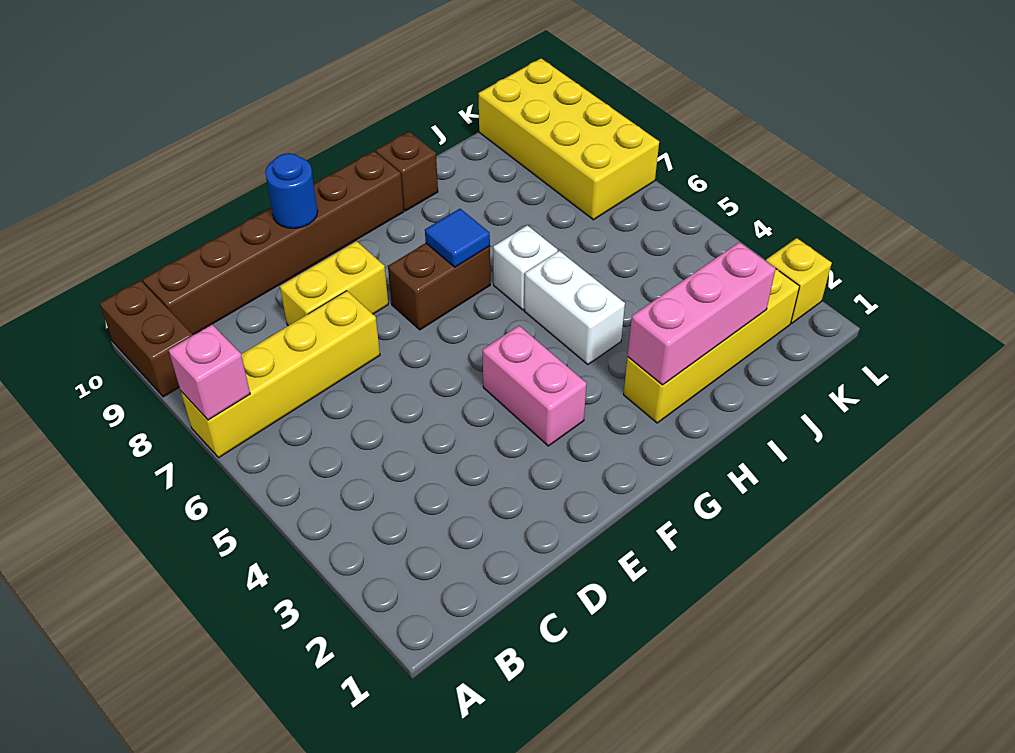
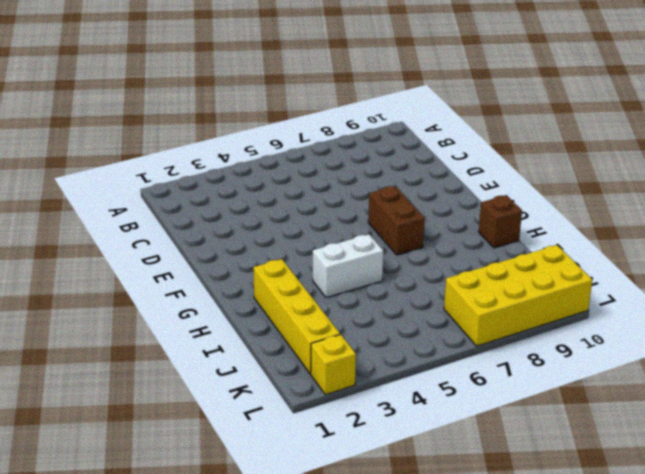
none -> yellow 1x4 brick [181,291,380,457]
none -> brown 1x2 brick [100,280,193,397]
none -> brown 1x6 brick [143,151,404,335]

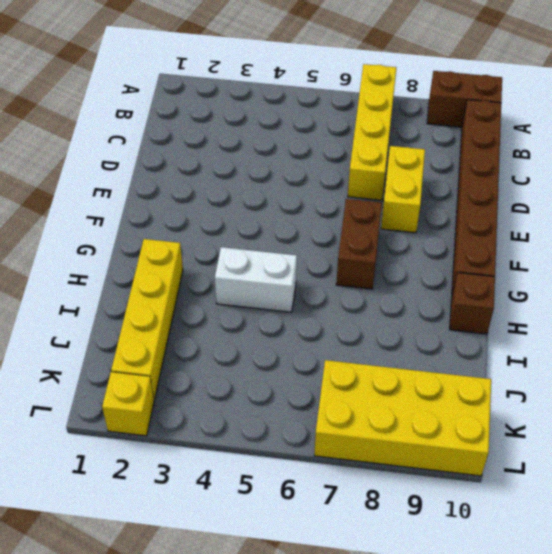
none -> pink 1x2 brick [483,326,587,446]
none -> white 1x1 brick [493,225,558,310]
none -> pink 1x1 brick [169,325,250,420]

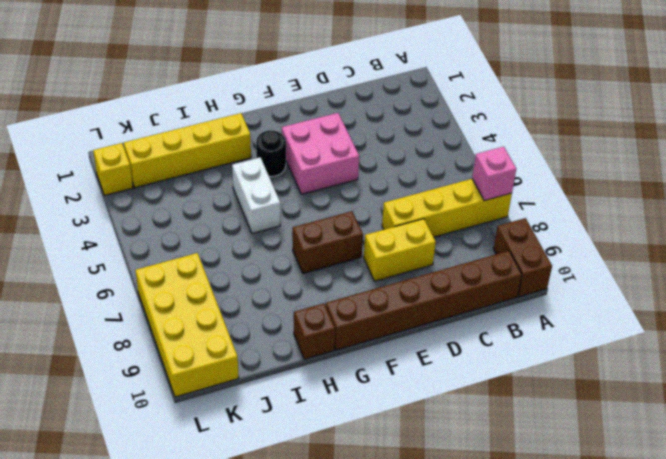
pink 2x2 brick [281,113,359,194] -> pink 1x2 brick [483,326,587,446]
black 1x1 round brick [256,130,286,177] -> none
none -> white 1x1 brick [493,225,558,310]
none -> blue 1x1 round brick [265,153,318,228]
none -> blue 1x1 tile [425,209,490,267]

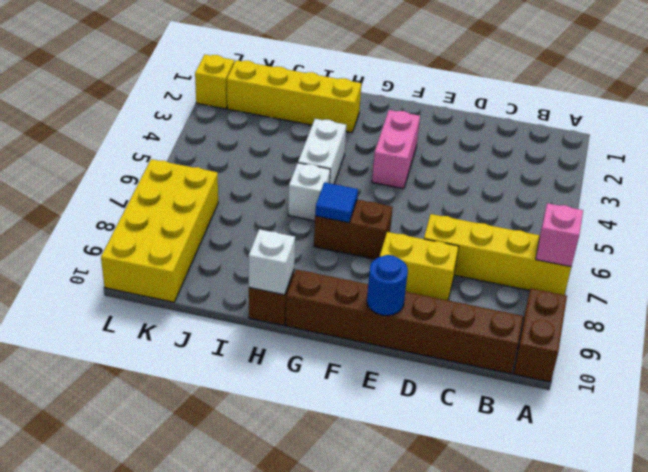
white 1x1 brick [249,229,295,295] -> none
none -> pink 1x3 brick [628,242,776,385]

